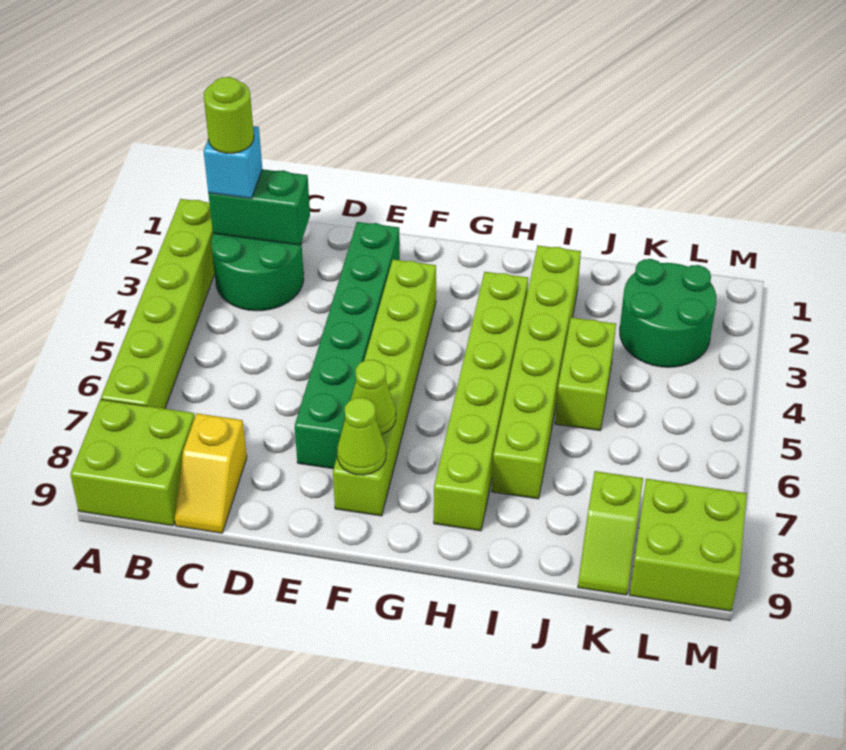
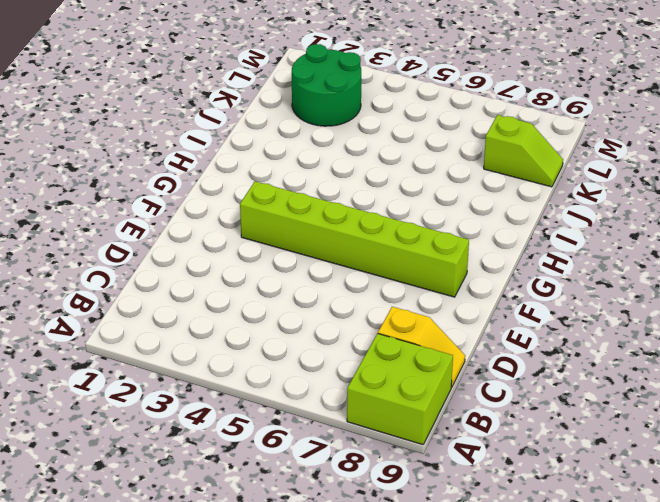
none -> lime 1x6 brick [101,199,215,409]
none -> green 2x2 round brick [211,234,304,311]
none -> green 1x6 brick [295,222,400,469]

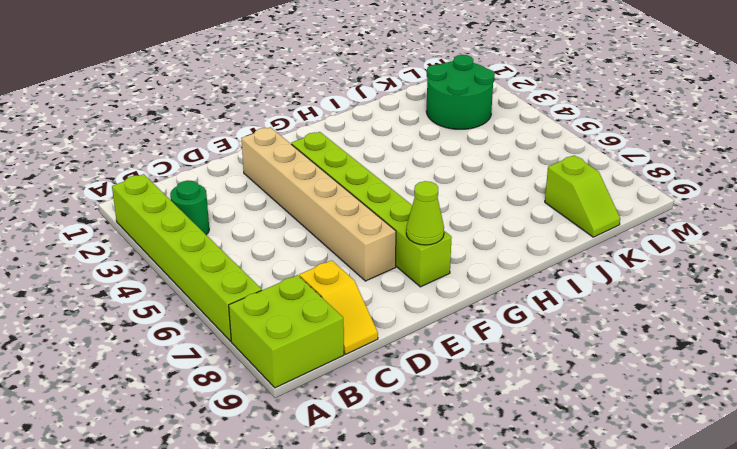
green 1x1 round brick [170,181,209,235] -> green 2x2 round brick [211,234,304,311]
tan 1x6 brick [241,127,396,281] -> green 1x6 brick [295,222,400,469]
none -> lime 1x6 brick [434,272,528,531]
none -> lime 1x6 brick [492,246,581,499]
none -> lime 1x2 brick [555,318,616,431]

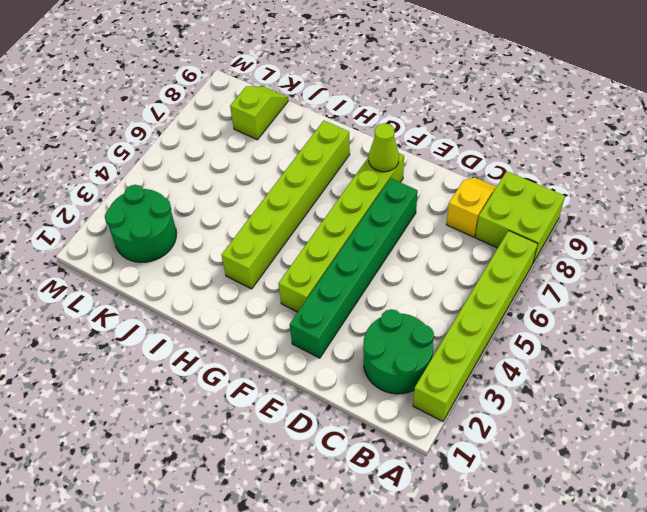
none -> lime 1x6 brick [492,246,581,499]
none -> lime 1x2 brick [555,318,616,431]
none -> lime 2x2 brick [630,479,747,611]

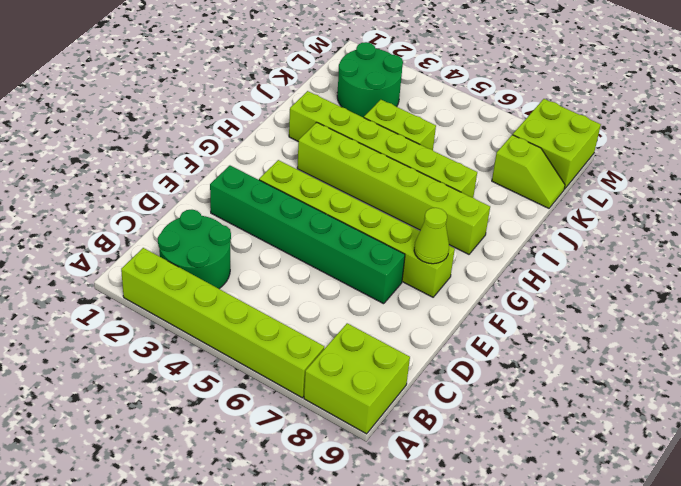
none -> yellow 1x2 slope [175,414,247,533]
none -> green 1x2 brick [208,169,310,245]
none -> lime 1x1 cone [351,360,396,434]

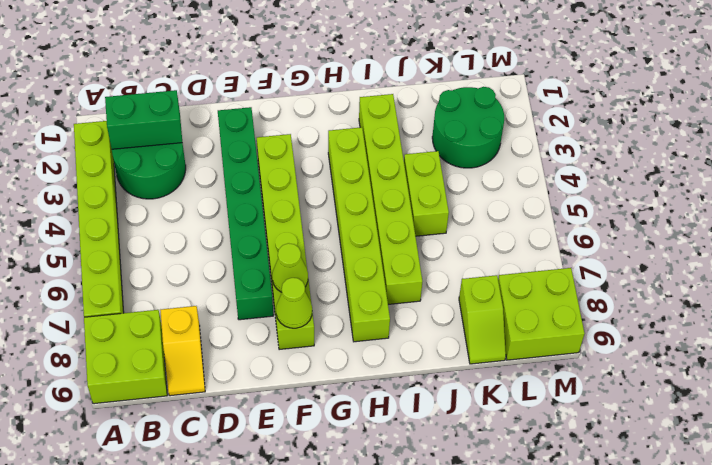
none -> cyan 1x1 brick [203,126,262,198]
none -> lime 1x1 round brick [204,77,254,153]

